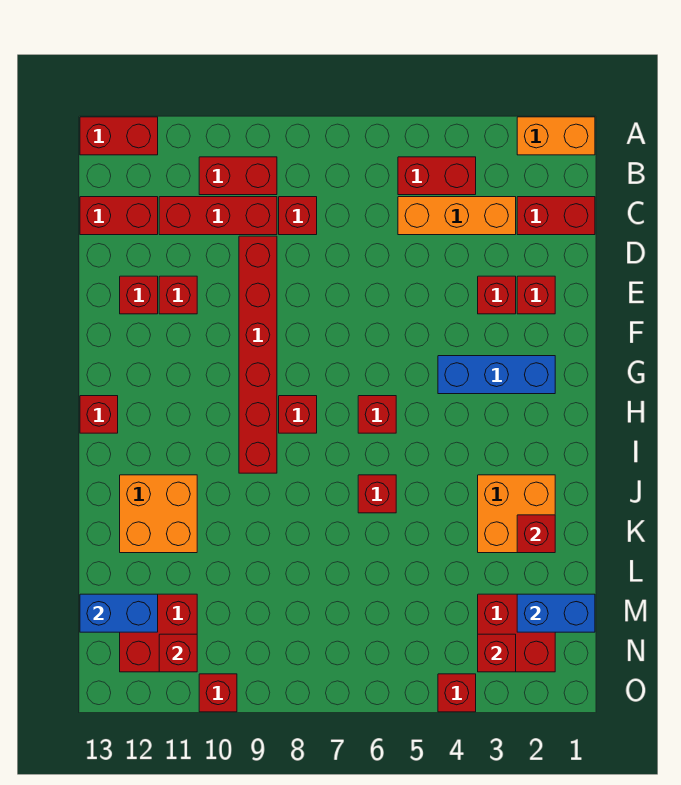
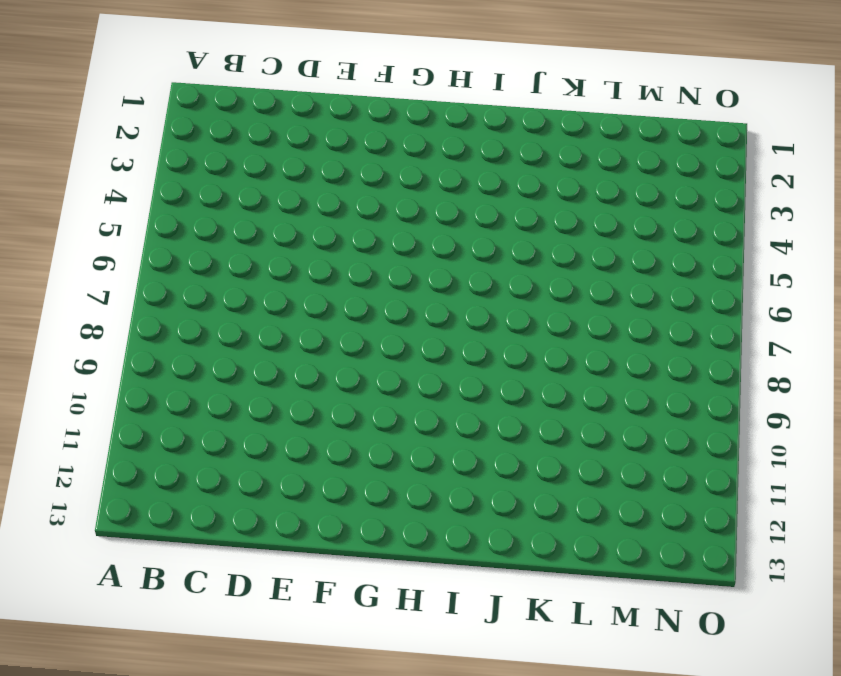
none -> orange 1x2 brick [517,117,595,155]
none -> red 1x2 brick [80,117,158,155]
none -> red 1x2 brick [398,157,476,195]
none -> red 1x2 brick [199,157,277,195]

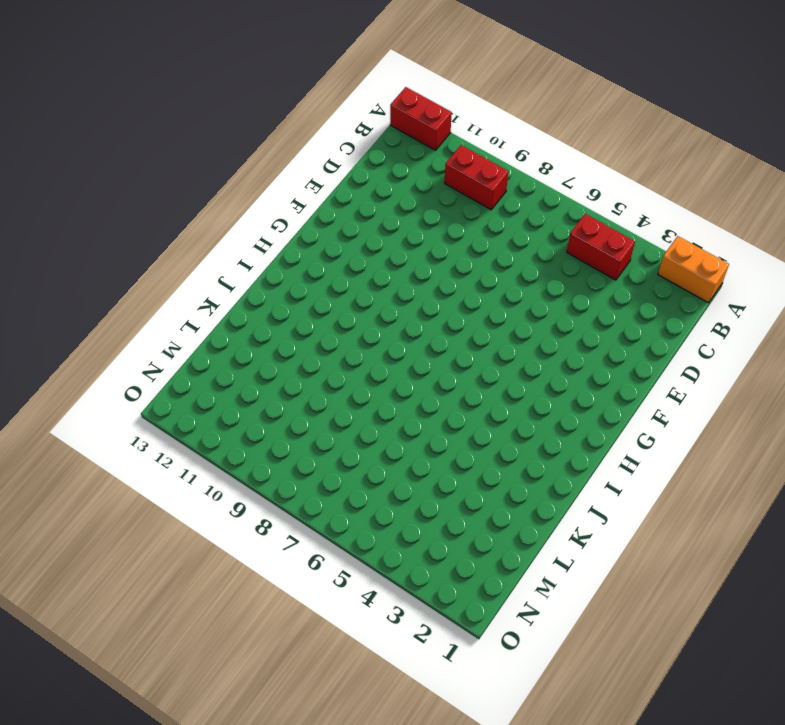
none -> red 1x2 brick [517,197,595,235]
none -> orange 1x3 brick [398,197,516,235]
none -> red 1x1 brick [279,197,317,235]
none -> red 1x3 brick [159,197,277,235]

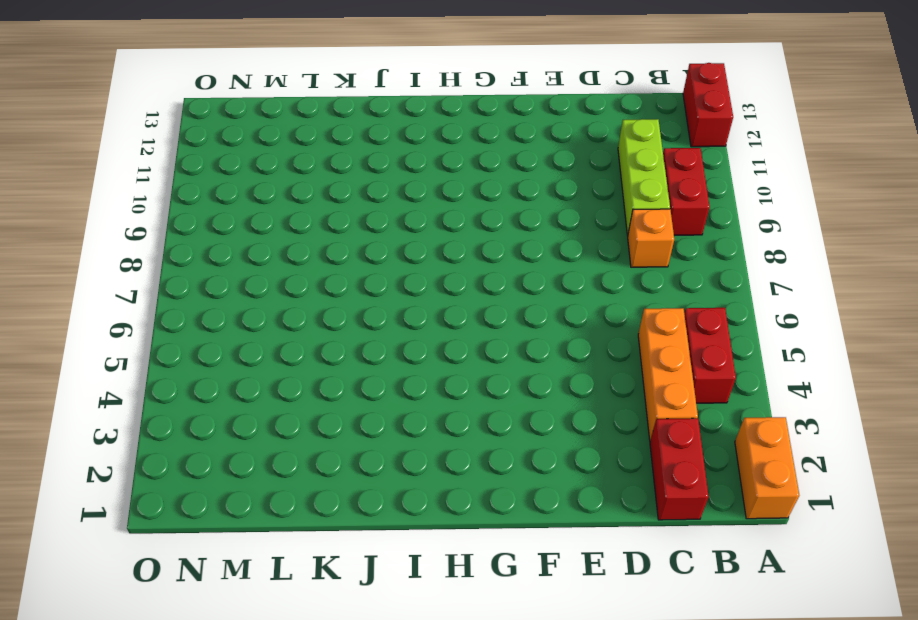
orange 1x1 brick [628,209,674,267] -> red 1x1 brick [279,197,317,235]
lime 1x3 brick [618,119,670,236] -> red 1x3 brick [159,197,277,235]
none -> red 1x2 brick [80,197,158,235]
none -> red 1x6 brick [239,236,277,473]
none -> red 1x1 brick [517,276,555,314]
none -> red 1x1 brick [478,276,516,314]

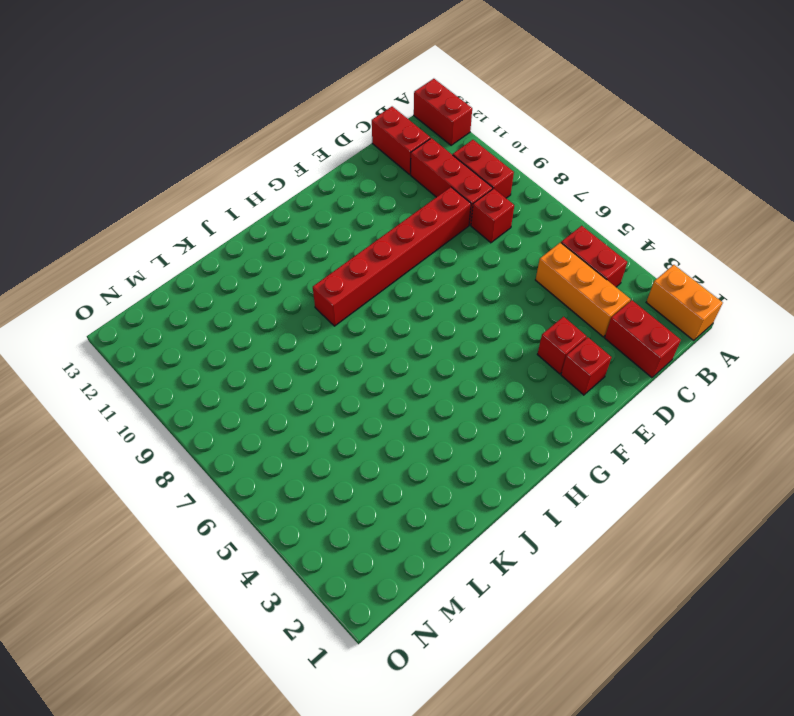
none -> red 1x1 brick [159,276,197,314]
none -> red 1x1 brick [120,276,158,314]
none -> blue 1x3 brick [438,356,555,394]
none -> red 1x1 brick [358,396,396,433]

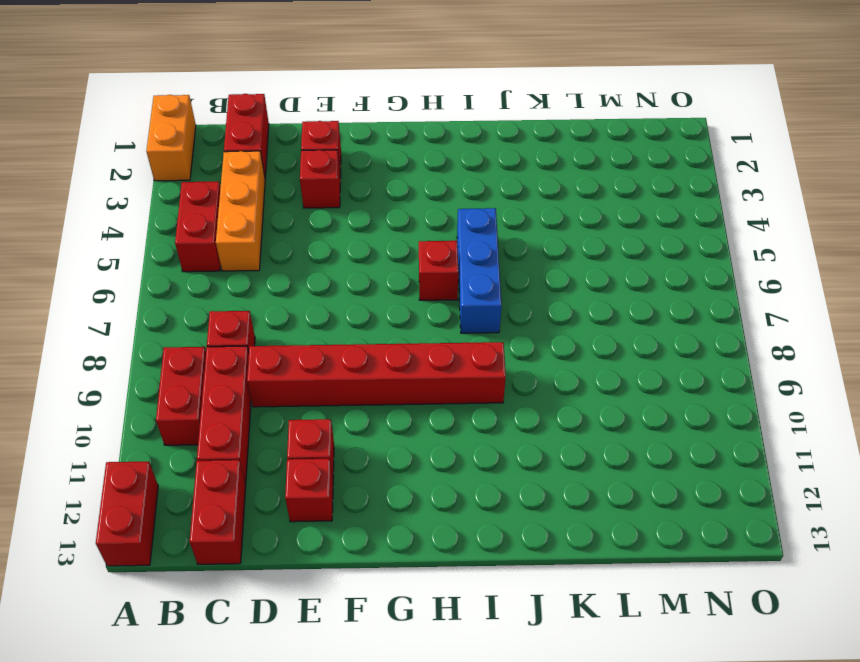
blue 1x3 brick [457,208,501,333] -> blue 1x3 brick moved to [438,356,555,394]
none -> red 1x1 brick [279,396,317,433]
none -> red 1x1 brick [80,396,118,433]
none -> orange 2x2 brick [478,475,555,553]
none -> red 1x1 brick [358,475,396,513]

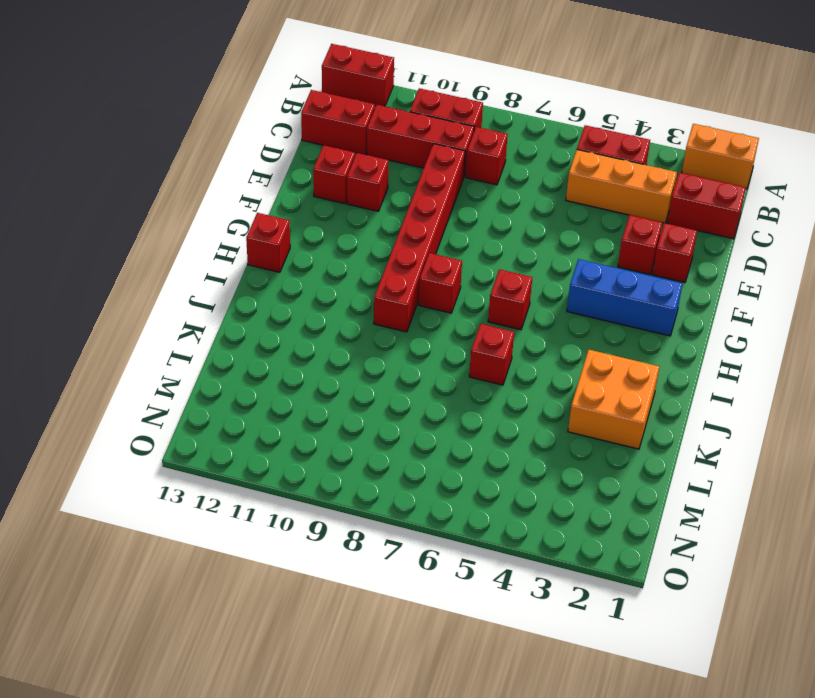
none -> orange 2x2 brick [120,475,197,553]
none -> red 2x2 brick [478,594,555,672]
none -> red 2x2 brick [120,594,197,672]
none -> red 1x1 brick [438,674,476,712]

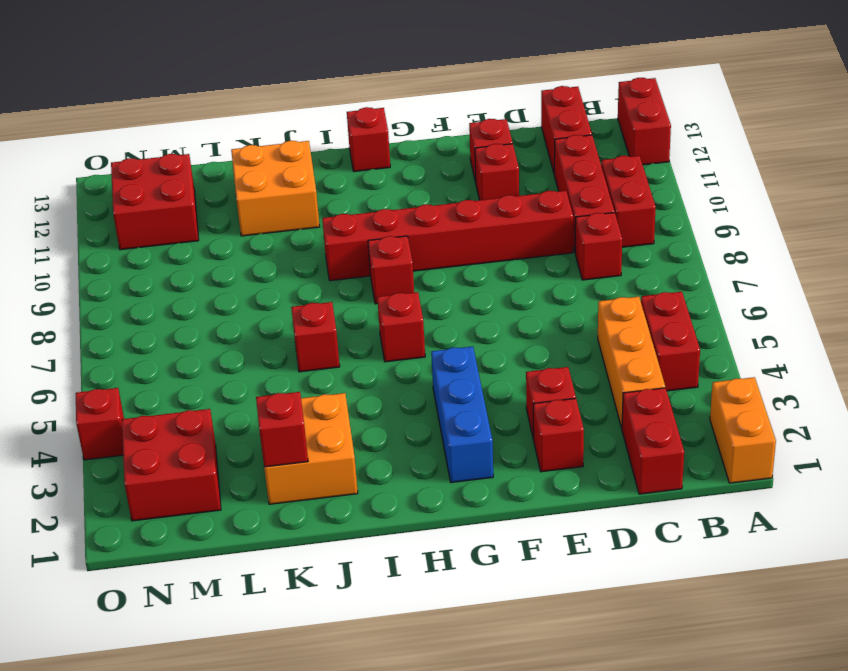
none -> red 1x1 brick [199,674,237,712]
none -> blue 1x2 brick [517,594,595,632]
none -> blue 1x2 brick [80,594,158,632]
none -> red 1x1 brick [478,634,516,672]

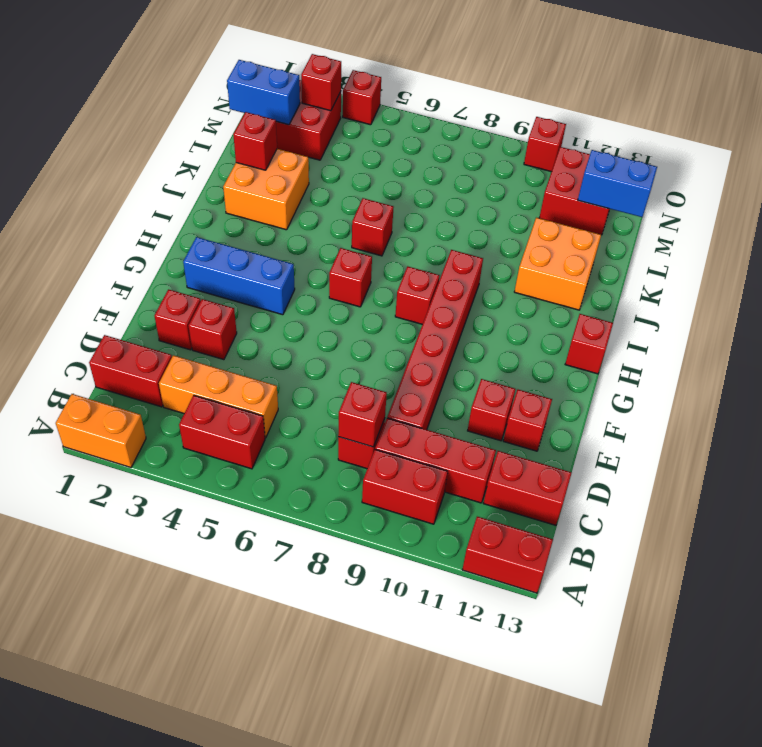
red 1x1 brick [338,382,387,447] -> red 1x1 brick moved to [159,634,197,672]

